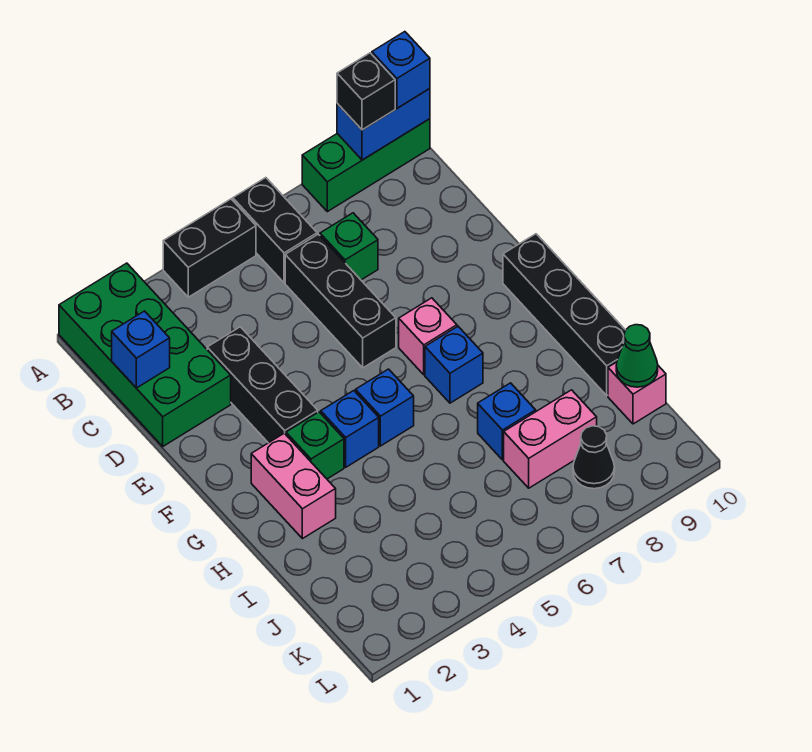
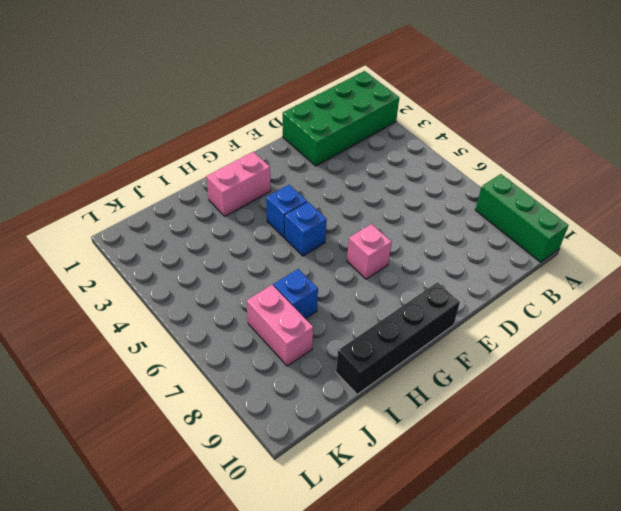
none -> black 1x2 brick [163,199,256,297]
none -> black 1x2 brick [233,178,317,283]
none -> black 1x3 brick [285,234,396,368]

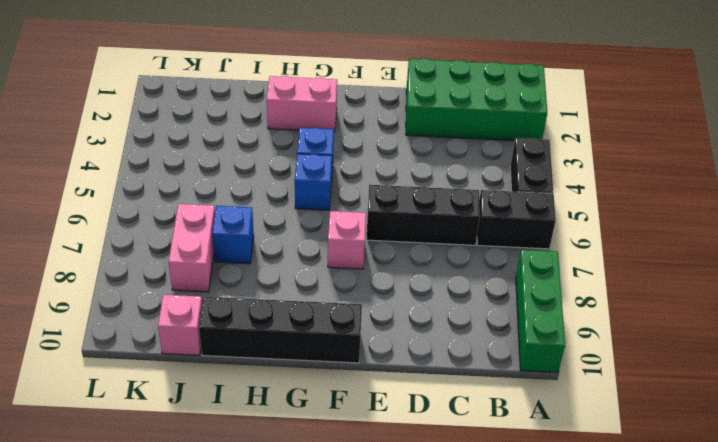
none -> green 1x1 brick [320,213,378,280]
none -> black 1x3 brick [207,327,318,443]
none -> green 1x1 brick [286,412,344,479]

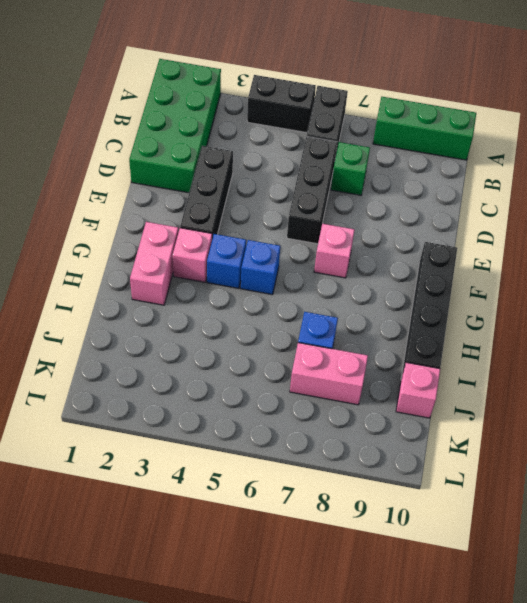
pink 1x1 brick [173,228,212,282] -> green 1x1 brick [286,412,344,479]
none -> blue 1x1 brick [425,326,483,403]
none -> black 1x1 cone [573,426,615,489]
none -> blue 1x2 brick [337,89,430,160]

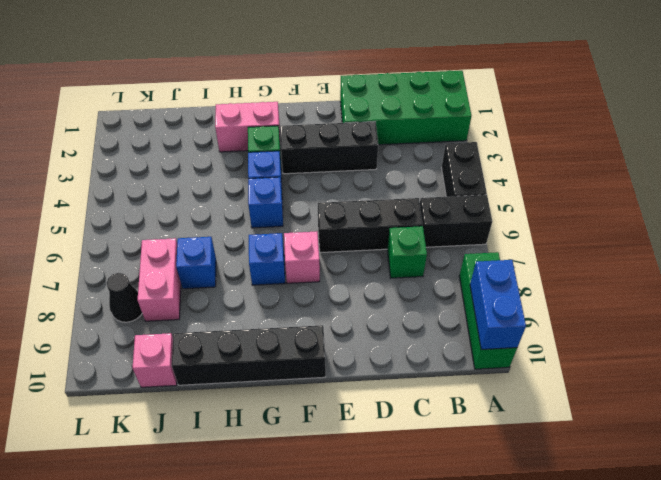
none -> blue 1x1 brick [112,311,170,388]
none -> green 1x1 cone [616,325,658,387]
none -> black 1x1 brick [337,53,395,130]

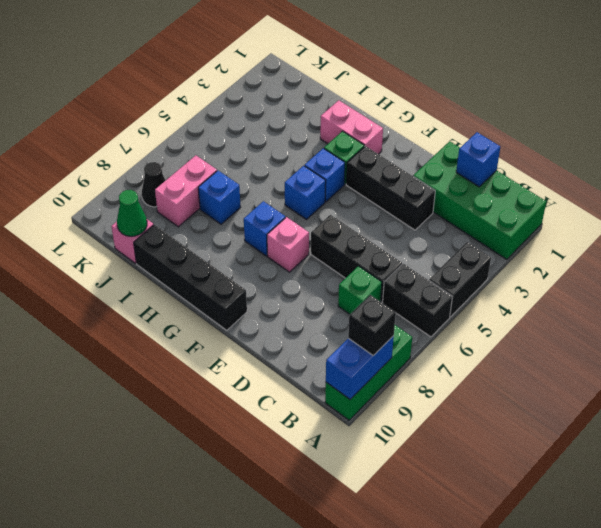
none -> blue 1x1 brick [372,32,430,108]

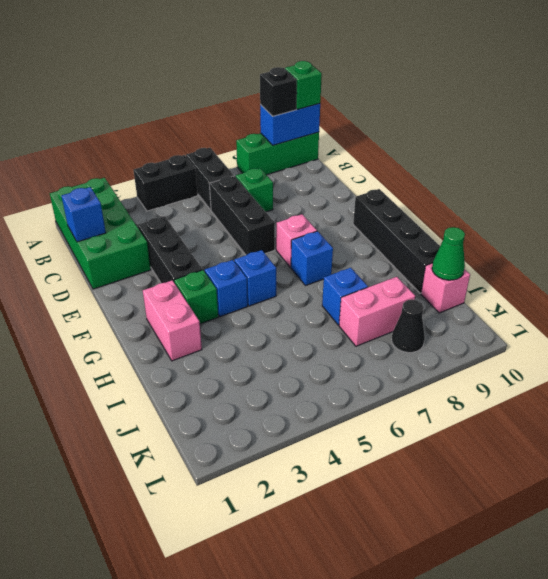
green 1x1 brick [285,61,322,110] -> blue 1x1 brick [372,32,430,108]

